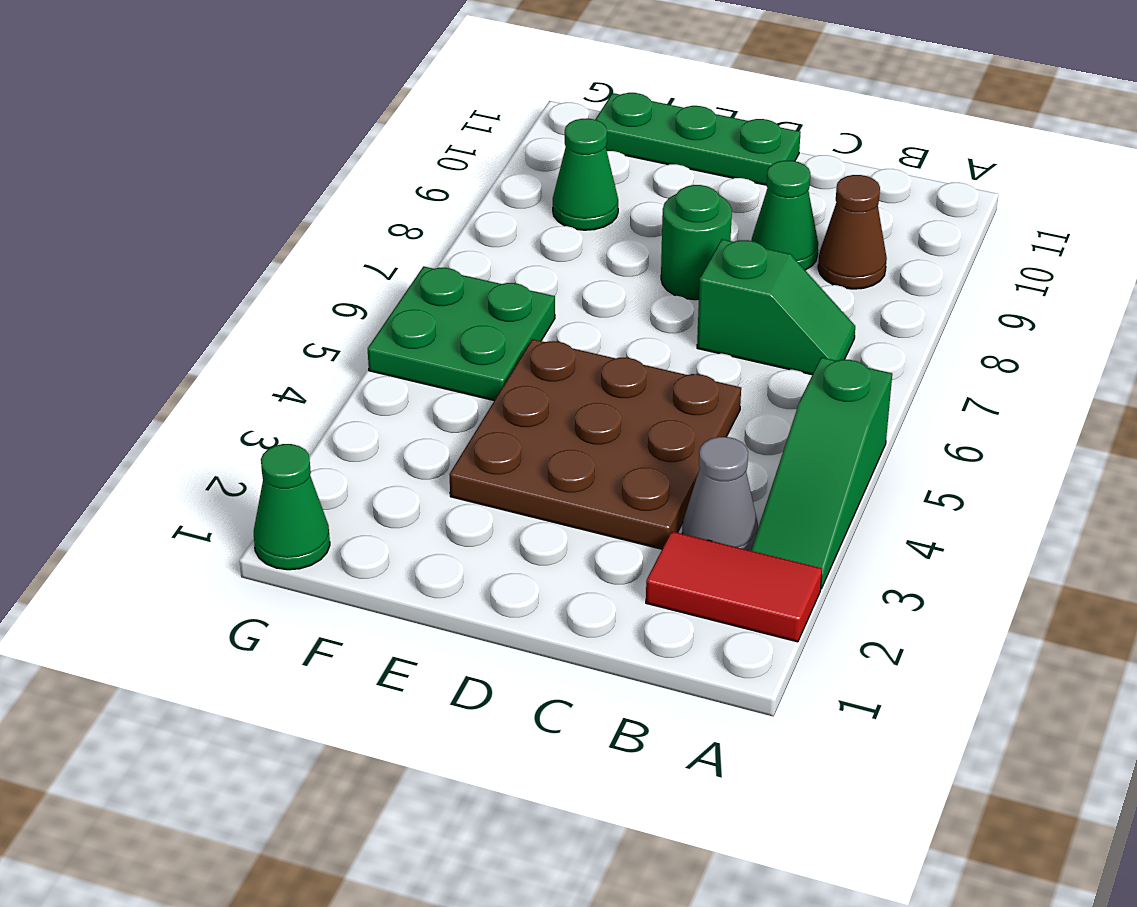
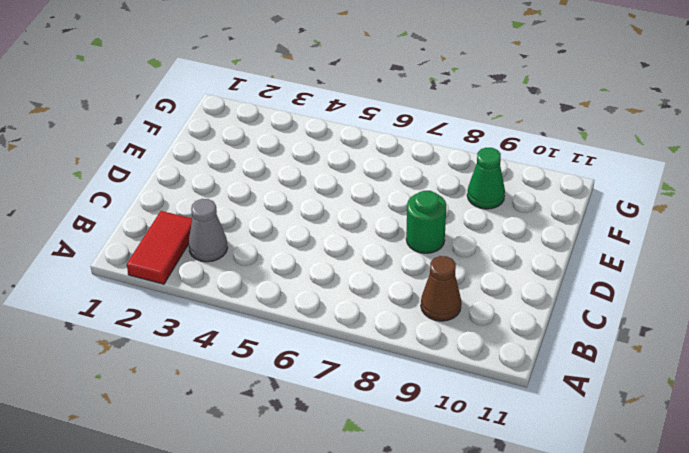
none -> green 1x3 slope [751,357,892,589]
none -> green 1x2 slope [697,239,855,375]
none -> brown 3x3 plate [449,339,741,549]

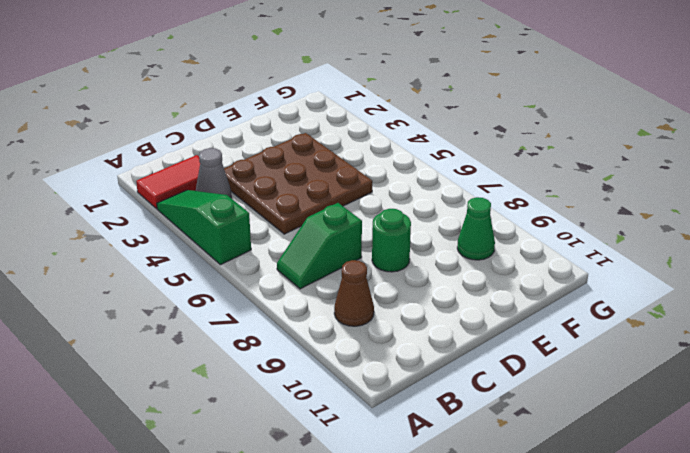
none -> green 1x1 cone [751,161,818,270]
none -> green 1x3 plate [595,93,801,185]
none -> green 2x2 plate [368,266,555,401]

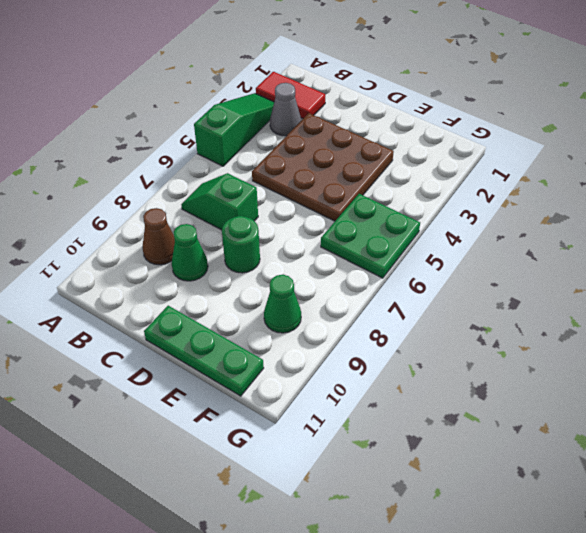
none -> green 1x1 cone [254,444,330,570]

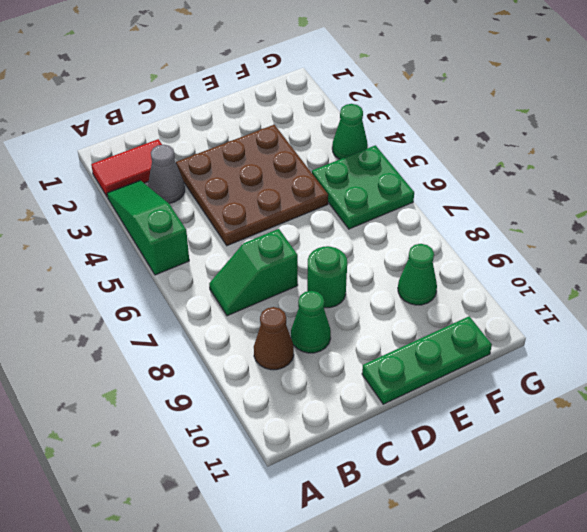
green 1x1 cone [332,104,368,159] -> green 1x1 cone moved to [254,444,330,570]

